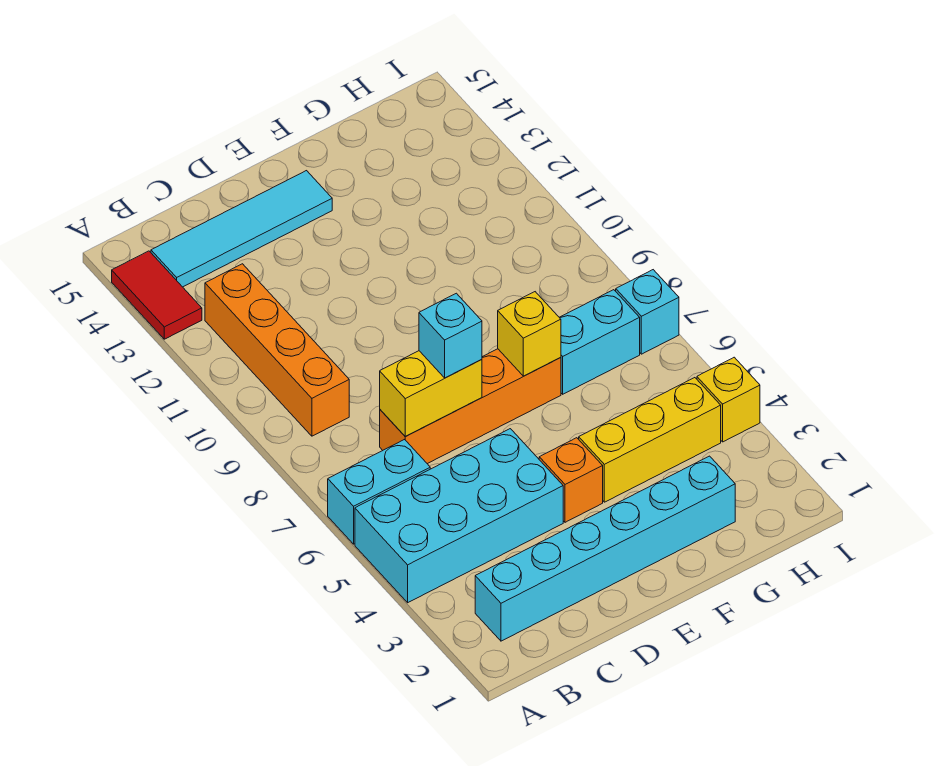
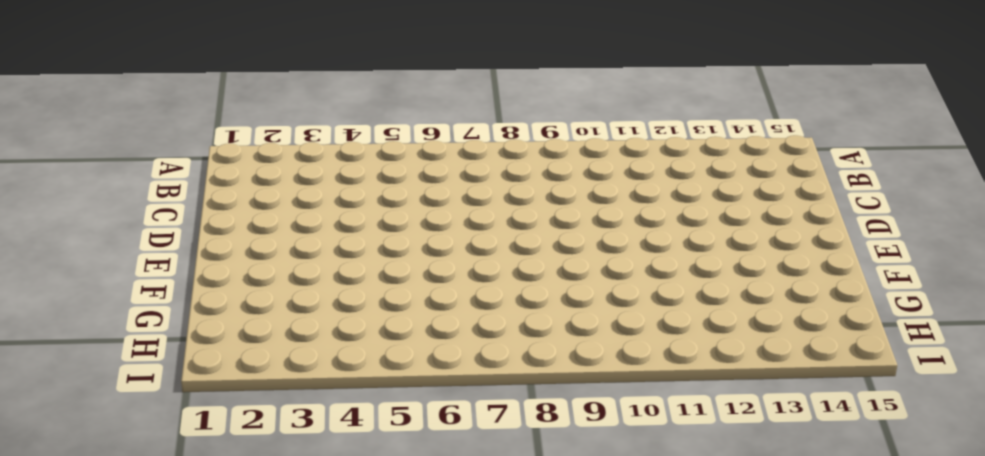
none -> cyan 2x4 brick [355,429,563,603]
none -> cyan 1x2 brick [328,440,430,544]
none -> red 1x2 tile [112,251,202,339]

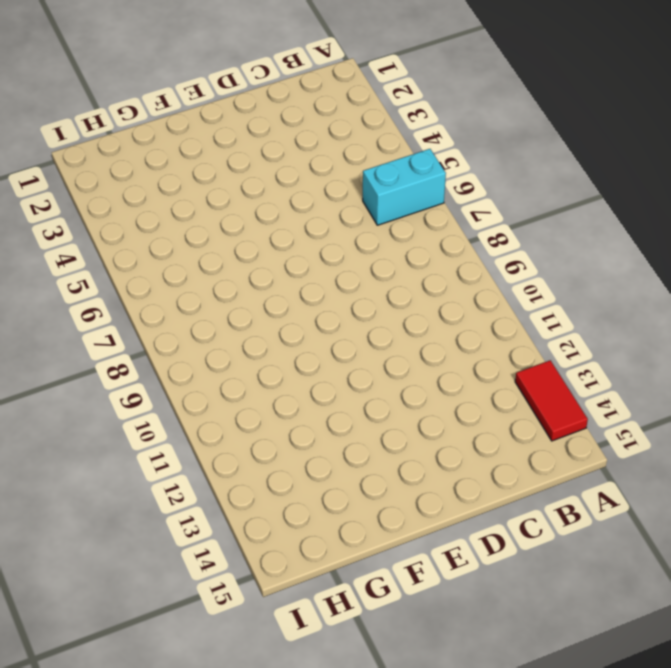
none -> cyan 2x4 brick [355,429,563,603]
none -> cyan 1x6 brick [475,456,735,641]
none -> orange 1x4 brick [205,264,349,436]

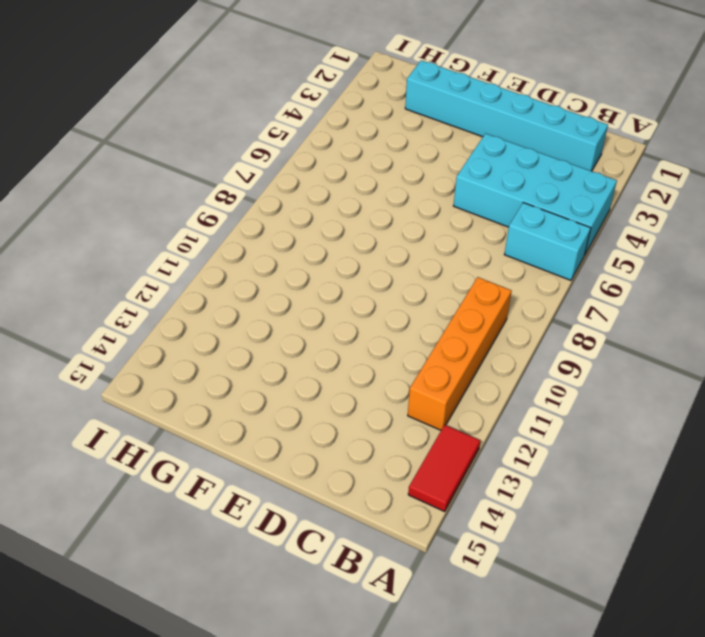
none -> cyan 1x4 tile [151,171,332,287]
none -> orange 1x4 brick [380,349,561,464]
none -> orange 1x1 brick [539,438,603,522]

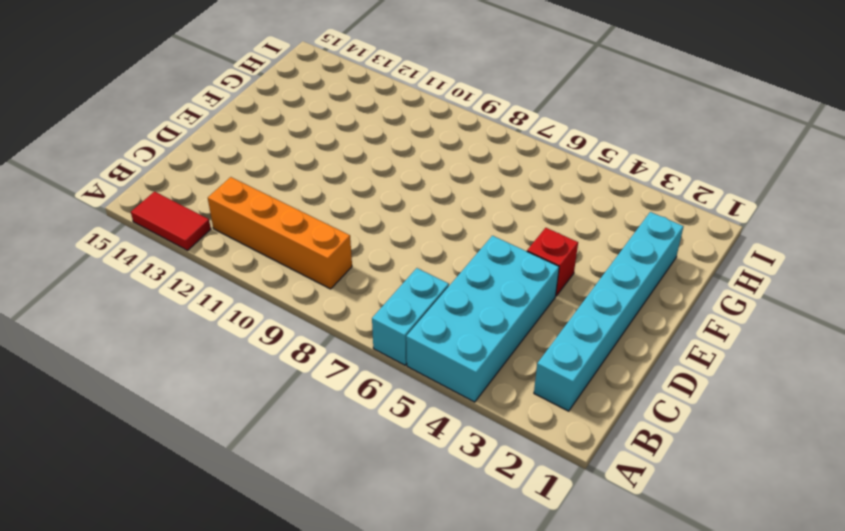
red 1x1 brick [527,228,578,296] -> orange 1x1 brick [539,438,603,522]
none -> cyan 1x4 tile [151,171,332,287]
none -> orange 1x4 brick [380,349,561,464]
none -> yellow 1x3 brick [579,378,721,502]

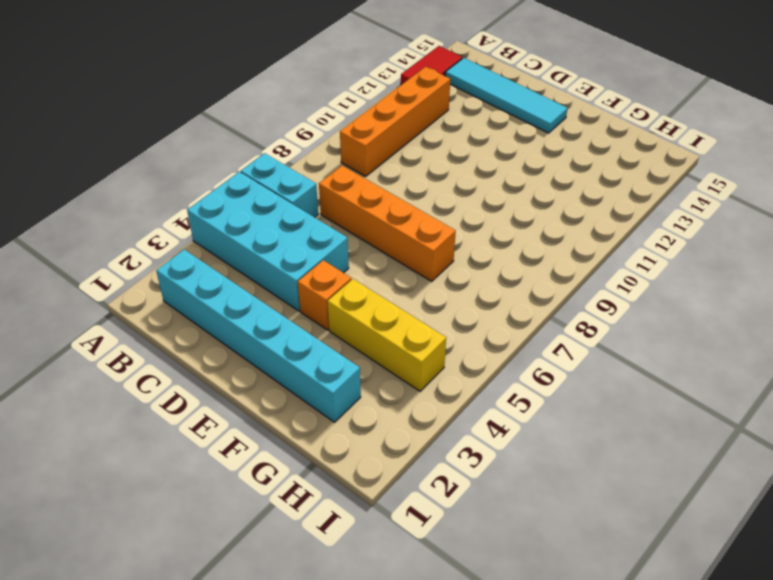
none -> cyan 1x2 brick [559,290,640,394]
none -> yellow 1x1 brick [697,357,760,442]
none -> cyan 1x1 brick [616,270,679,354]

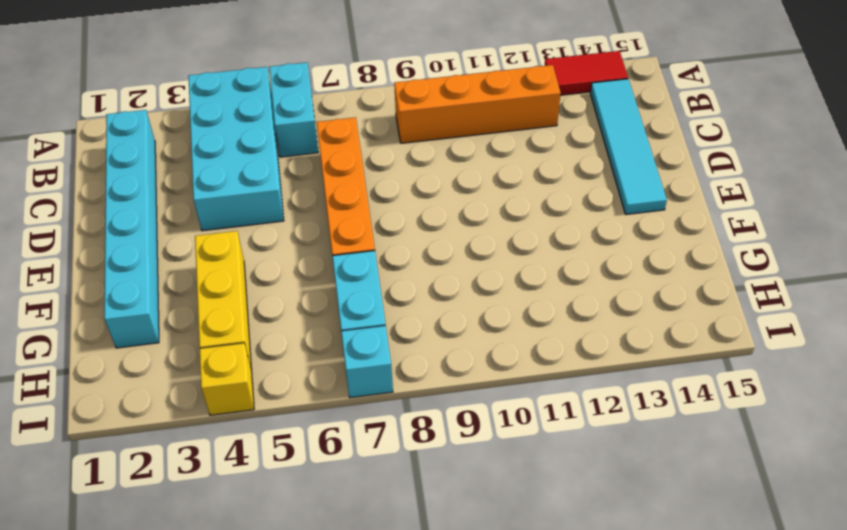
none -> orange 1x1 brick [539,438,603,522]
none -> yellow 1x2 brick [380,351,482,436]
none -> yellow 1x1 brick [498,292,561,376]

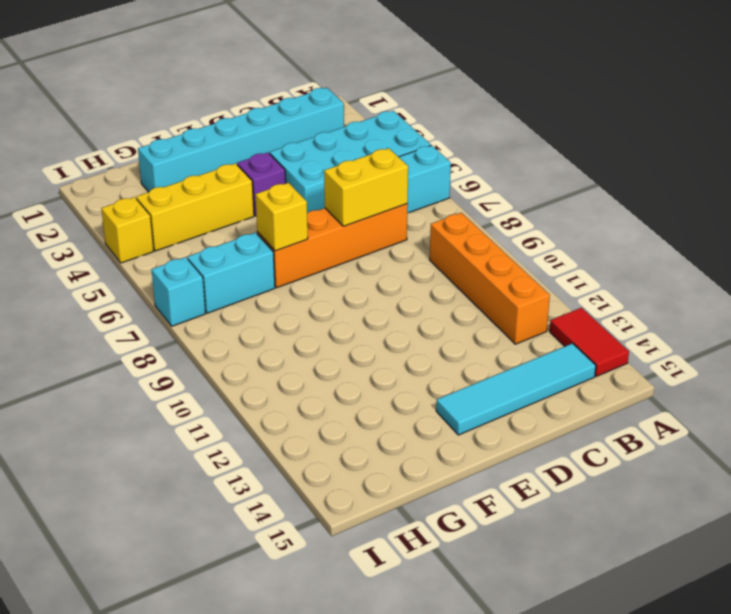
purple 1x1 brick [237,153,286,216] -> orange 1x1 brick [539,438,603,522]
none -> cyan 1x1 brick [419,293,482,378]

